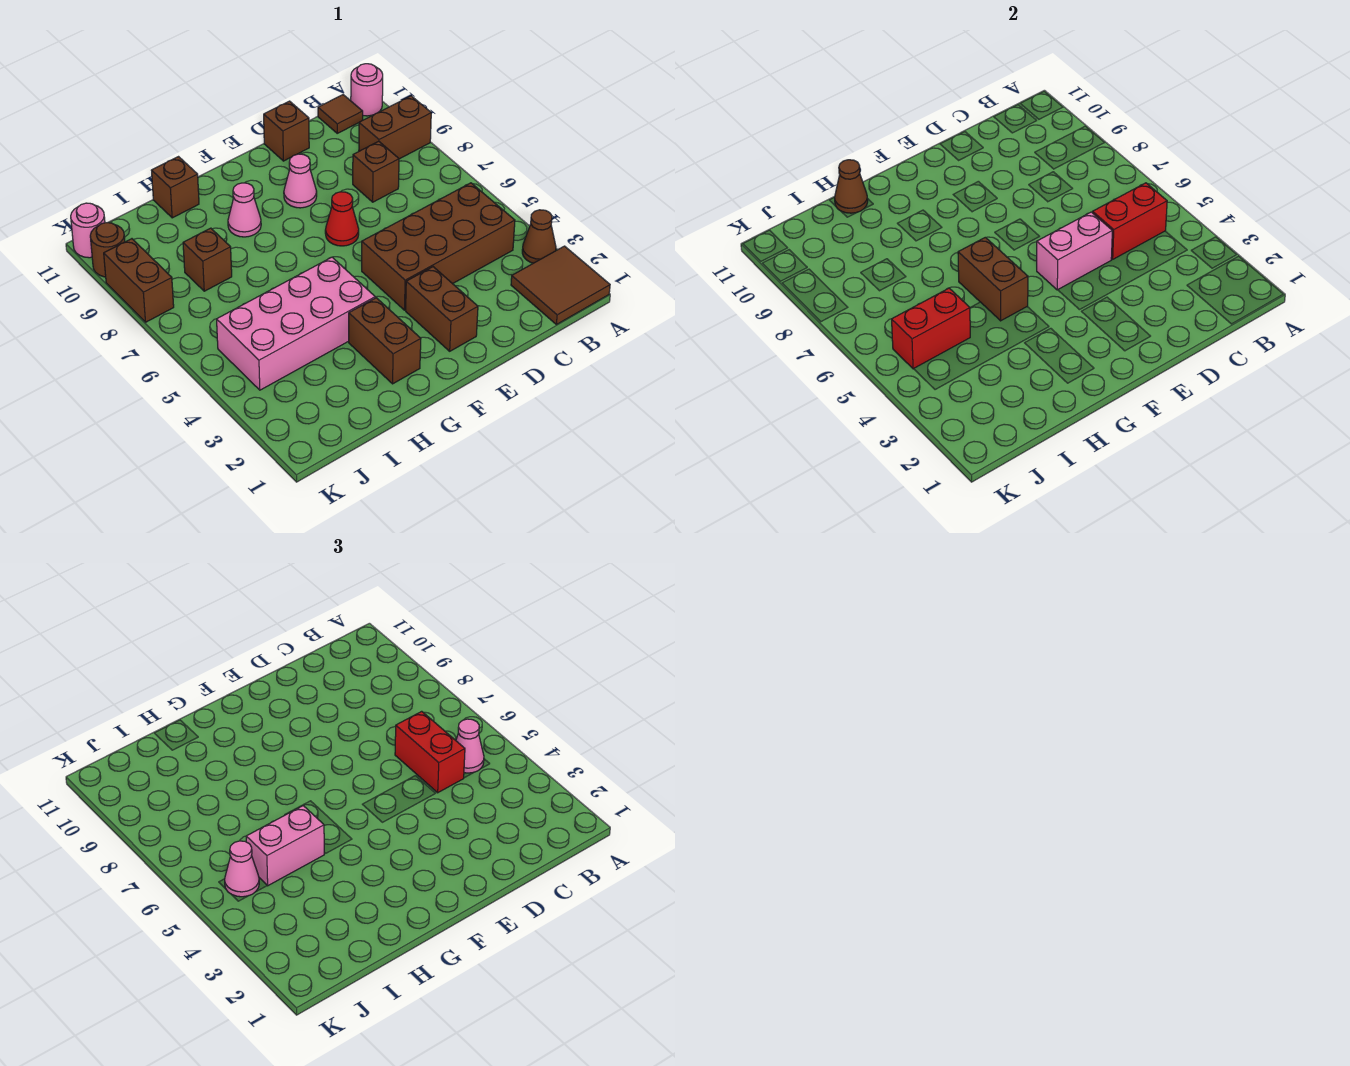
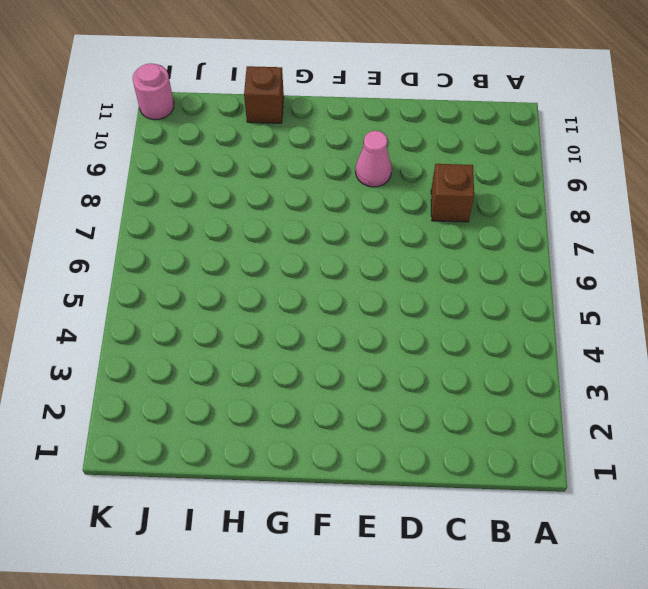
none -> brown 2x2 tile [511,246,610,325]
none -> brown 1x1 cone [522,210,556,263]
none -> brown 1x2 brick [359,96,431,159]

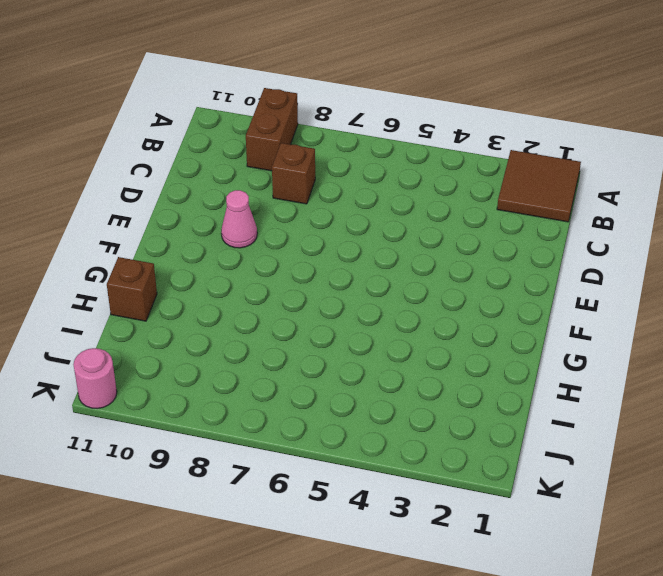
none -> brown 1x1 cone [522,210,556,263]
none -> pink 1x1 round brick [351,64,383,116]
none -> brown 2x4 brick [362,183,515,310]

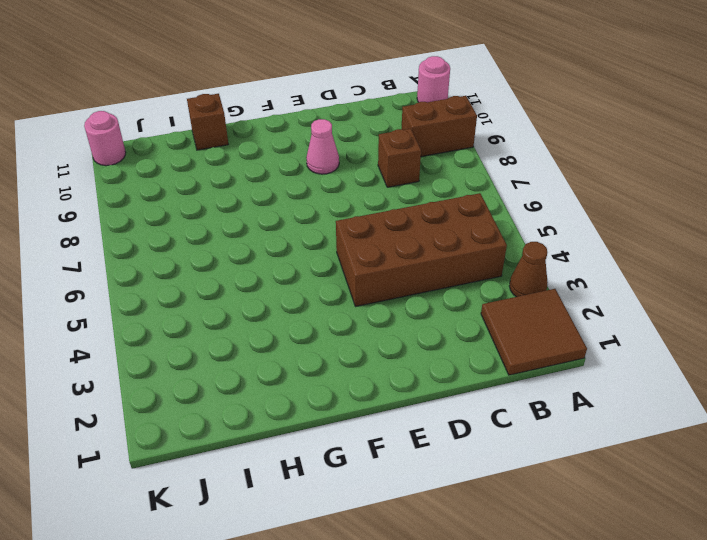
none -> brown 1x1 tile [318,95,363,133]
none -> brown 1x1 brick [264,101,309,161]
none -> brown 1x2 brick [406,267,478,351]

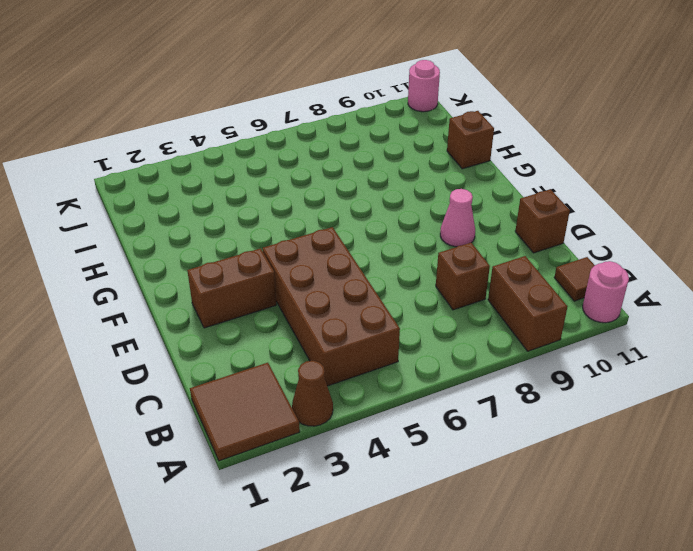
none -> red 1x1 cone [325,192,359,246]
none -> brown 1x2 brick [349,298,421,384]
none -> pink 2x4 brick [217,257,375,390]

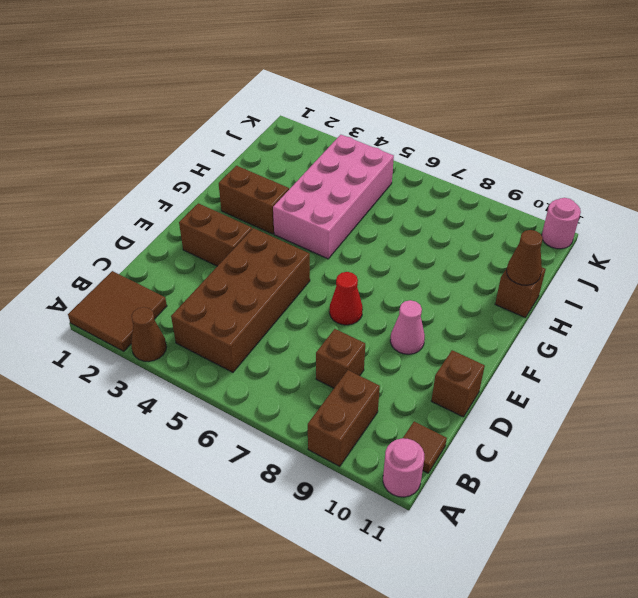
none -> pink 1x1 cone [228,183,261,237]
none -> brown 1x1 brick [183,228,232,291]
none -> brown 1x2 brick [104,239,174,322]

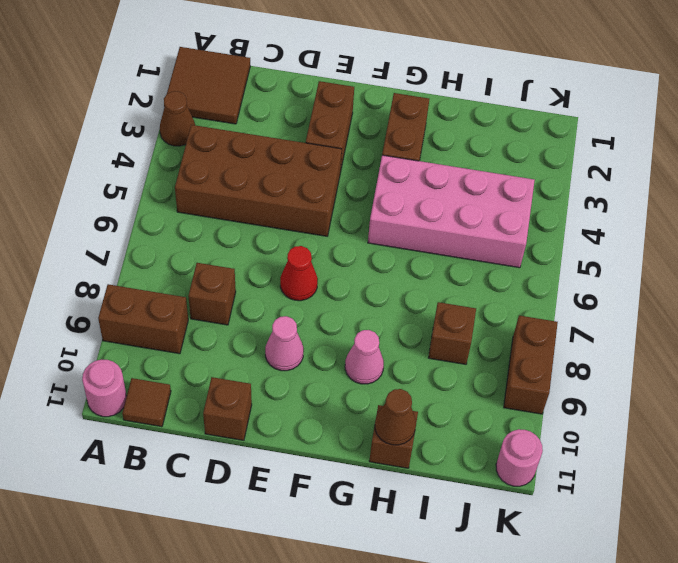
none -> brown 1x1 round brick [90,223,125,277]
none -> red 1x2 brick [1093,183,1167,259]
none -> pink 1x2 brick [1037,212,1112,290]

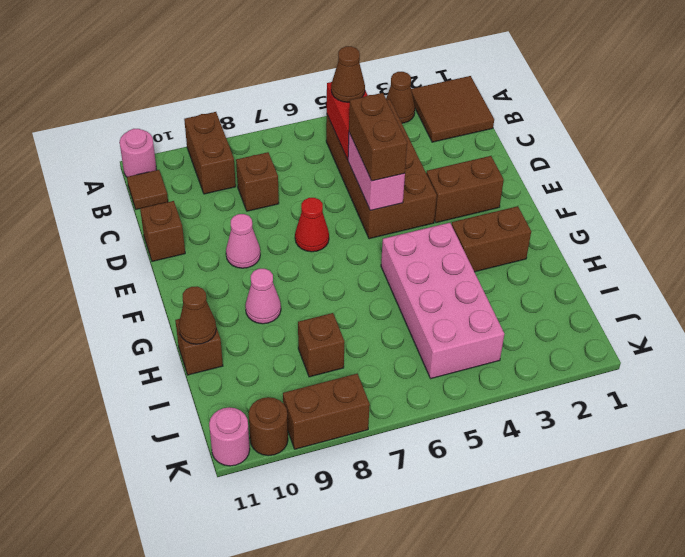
brown 1x1 cone [331,46,365,102] -> pink 1x1 cone [456,719,484,773]
brown 1x2 brick [349,93,407,181] -> brown 1x2 brick turned to [958,237,1028,321]
none -> red 1x2 brick [892,288,970,369]
none -> red 1x2 brick [395,711,465,793]
none -> pink 1x2 brick [246,806,324,886]

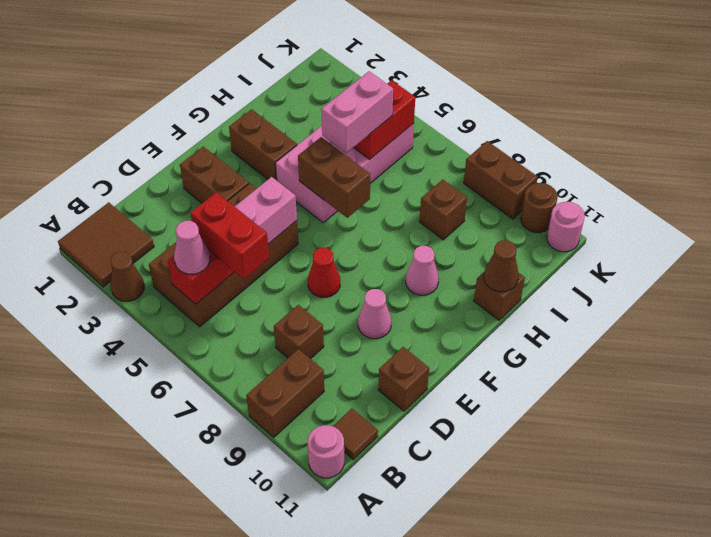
none -> pink 1x1 cone [225,841,259,897]

